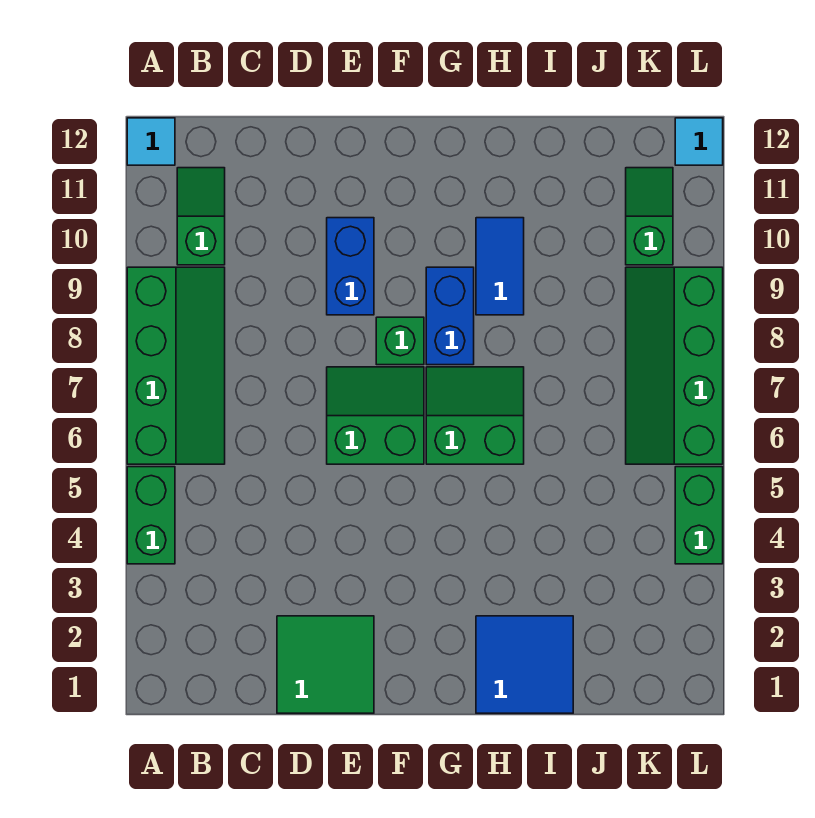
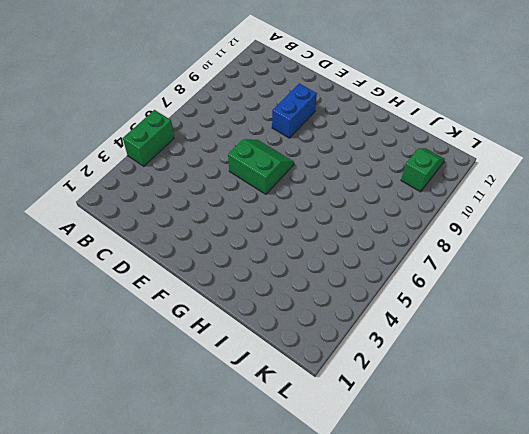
none -> green 2x4 slope [127,267,225,464]
none -> cyan 1x1 tile [127,118,175,165]
none -> green 1x2 slope [177,168,225,265]

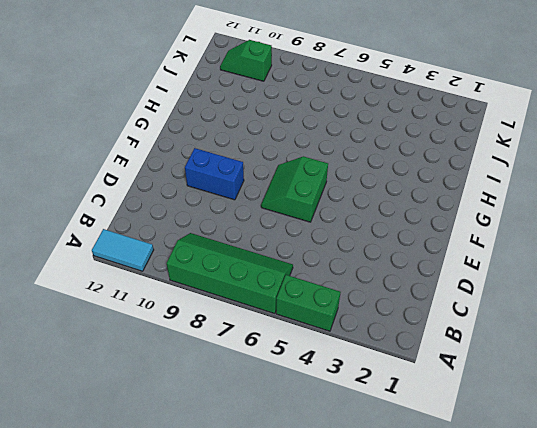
cyan 1x2 tile [92,229,154,271] -> cyan 1x1 tile [127,118,175,165]
none -> green 1x2 slope [177,168,225,265]
none -> green 2x2 tile [277,616,374,713]
none -> green 1x1 brick [376,317,424,365]

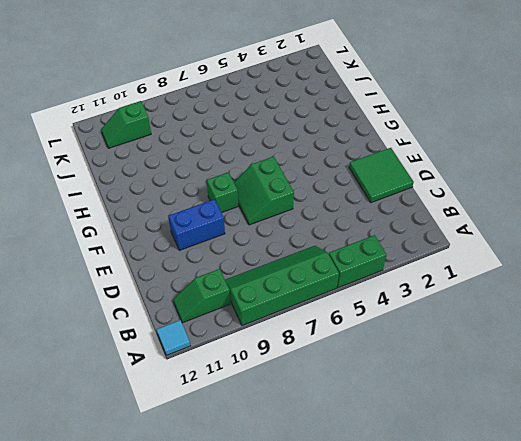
none -> green 2x2 slope [426,367,524,464]
none -> blue 1x2 brick [426,267,474,365]
none -> blue 2x2 tile [476,616,573,713]

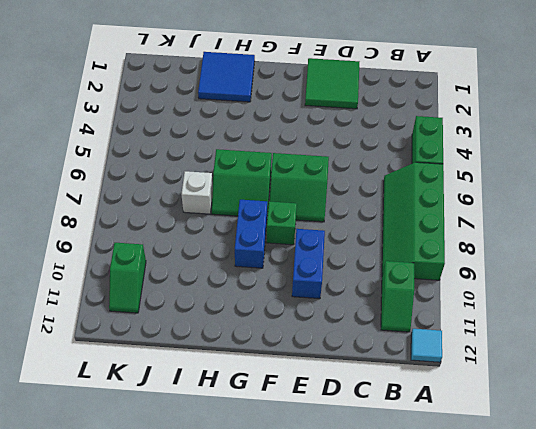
white 1x1 brick [181,171,213,214] -> none
none -> blue 1x2 tile [476,218,524,315]
none -> green 2x4 slope [626,267,723,464]
none -> green 1x2 brick [675,467,723,564]

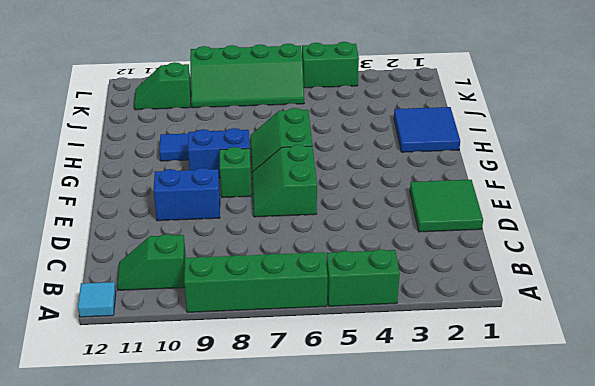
none -> cyan 1x1 tile [675,118,723,165]

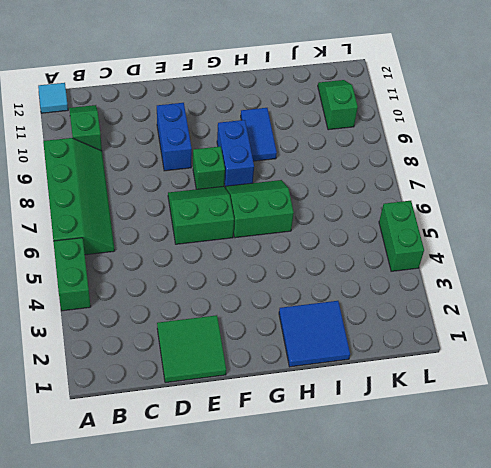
none -> green 2x4 slope [626,267,723,464]
none -> cyan 1x1 tile [675,118,723,165]

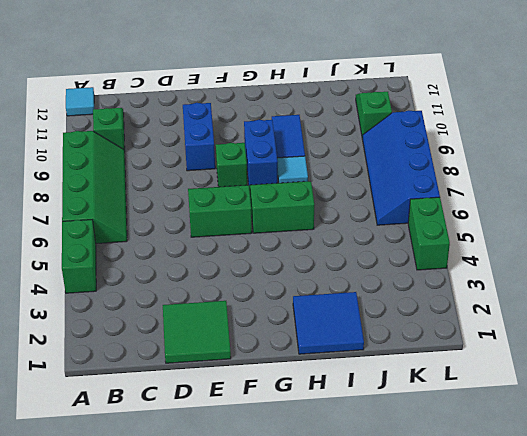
cyan 1x1 tile [277,156,308,183] -> cyan 1x1 tile moved to [675,118,723,165]
blue 2x4 slope [362,110,440,225] -> green 2x4 slope [626,267,723,464]

